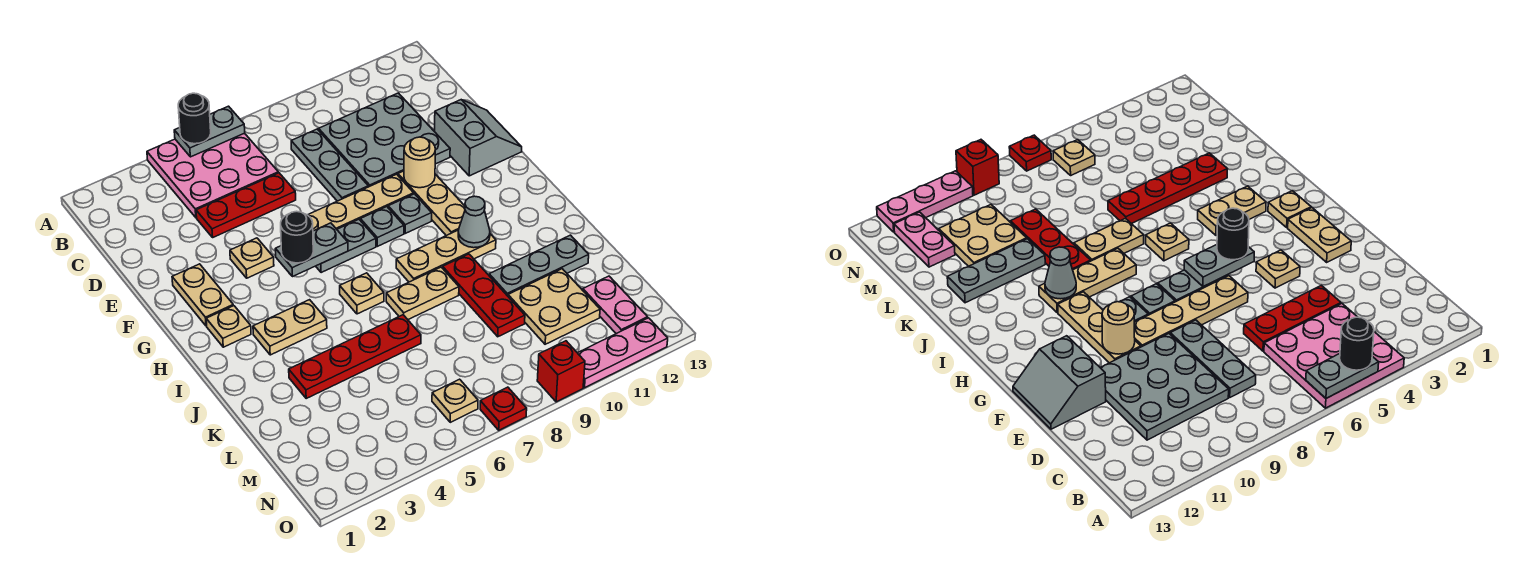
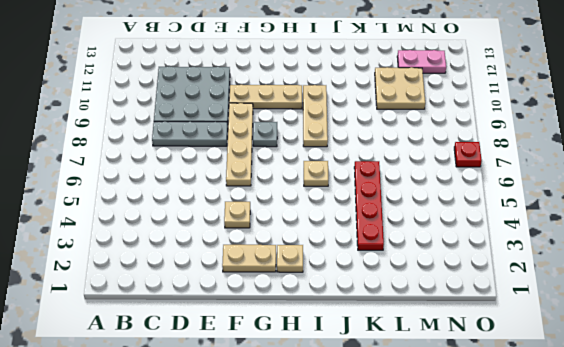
none -> pink 3x3 plate [147,133,278,218]
none -> red 1x3 plate [196,173,296,237]
none -> grey 2x2 slope [435,100,522,176]
none -> grey 1x2 plate [316,219,376,273]

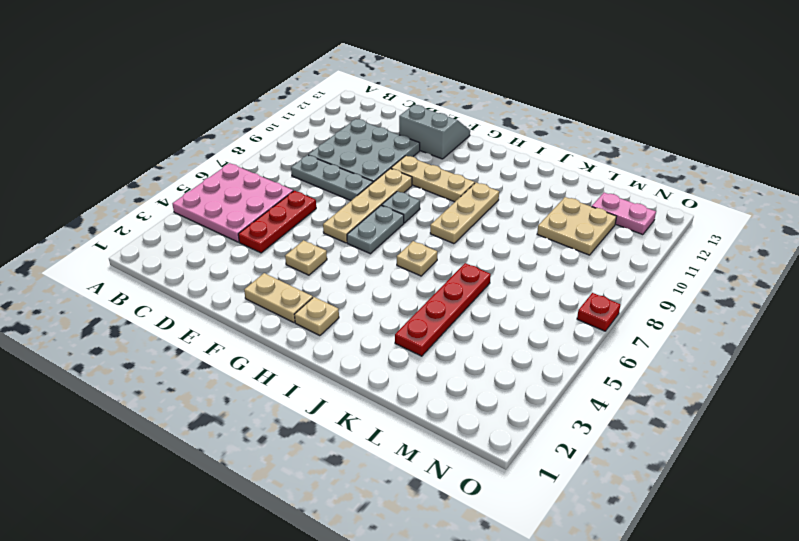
none -> grey 1x1 plate [388,194,432,233]
none -> tan 1x2 plate [253,300,327,355]
none -> tan 1x2 plate [386,267,459,319]
none -> red 1x3 plate [443,254,525,337]

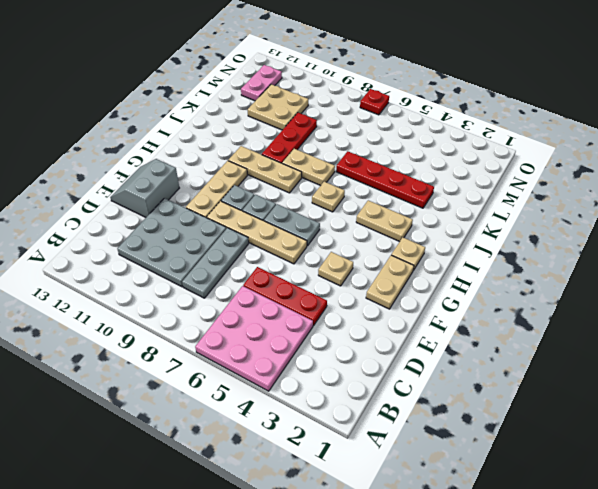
none -> grey 1x3 plate [489,235,589,296]
none -> tan 1x1 plate [432,379,478,422]
none -> red 1x1 brick [537,341,585,402]
none -> pink 1x3 plate [578,318,668,388]

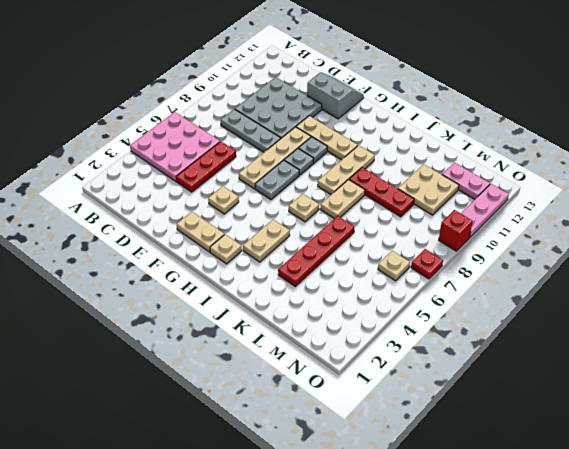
none -> grey 1x3 plate [489,235,589,296]
none -> grey 1x2 plate [174,106,245,157]
none -> tan 1x1 round brick [404,137,435,188]
none -> grey 1x2 plate [275,223,348,277]

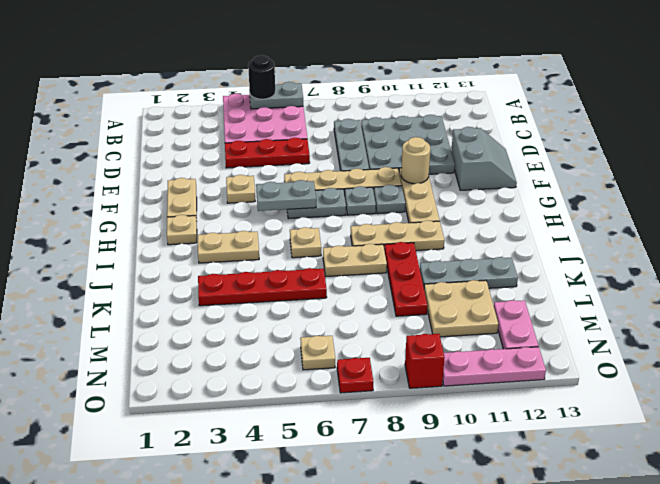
none -> grey 1x1 cone [458,196,490,248]
none -> black 1x1 round brick [281,211,313,263]

